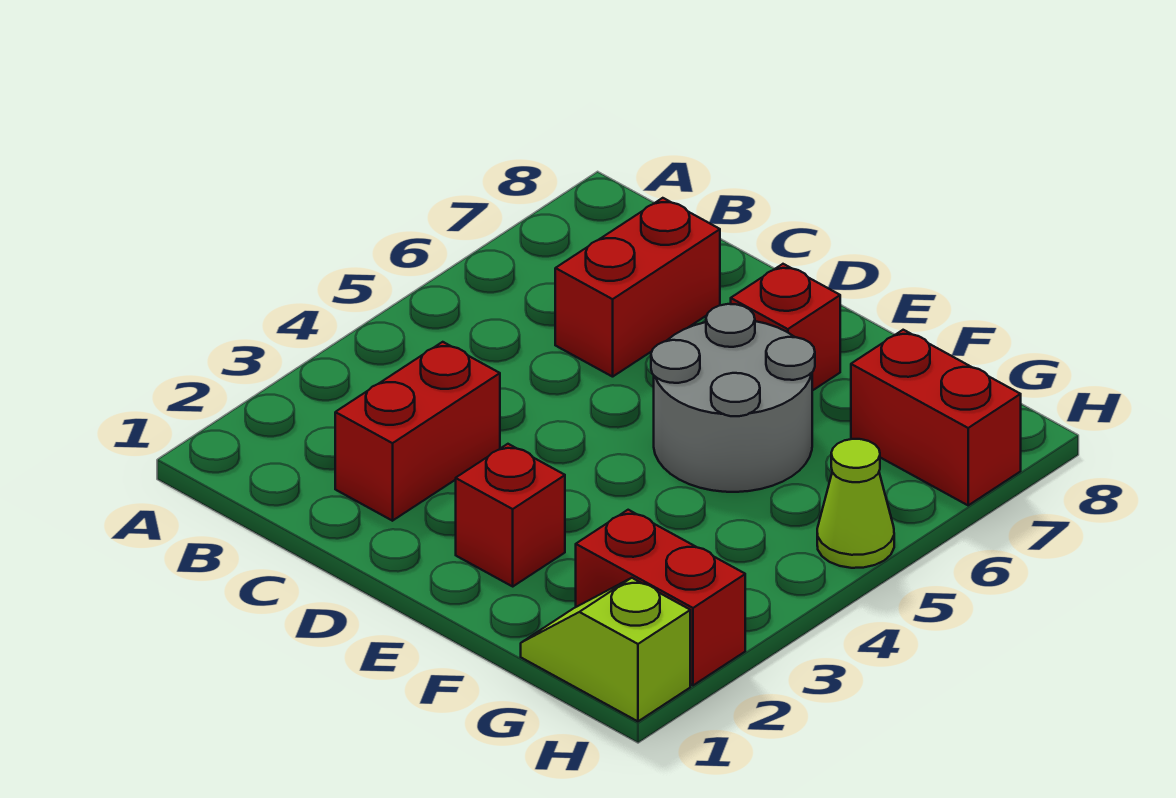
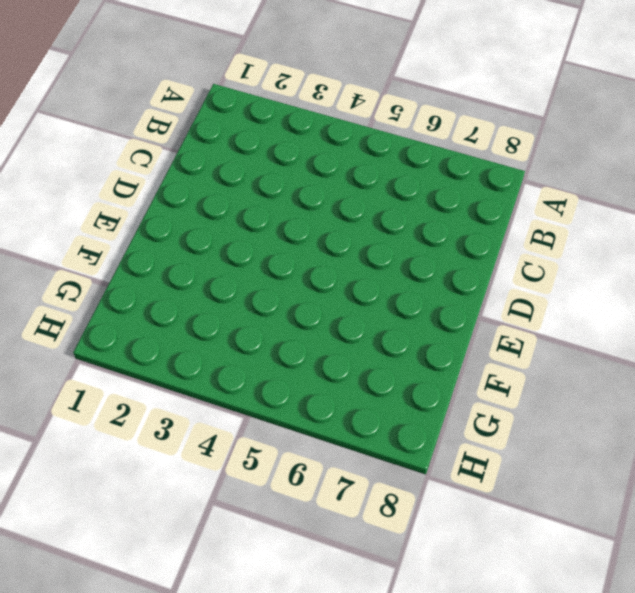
none -> red 1x2 brick [335,342,500,521]
none -> red 1x2 brick [555,198,720,377]

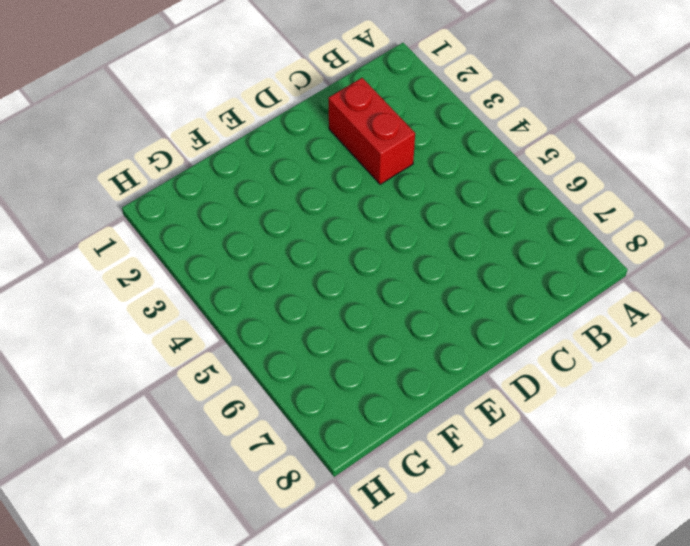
none -> red 1x2 brick [555,198,720,377]
none -> red 1x1 brick [456,444,565,586]

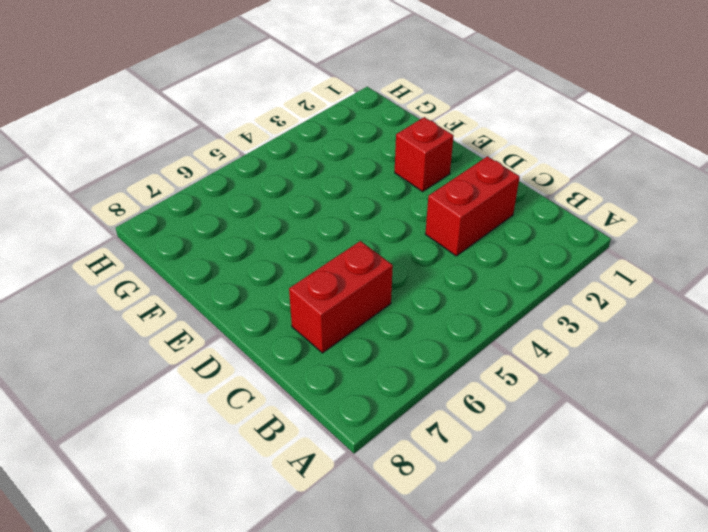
none -> grey 2x2 round brick [651,304,815,492]
none -> red 1x1 brick [731,264,840,391]

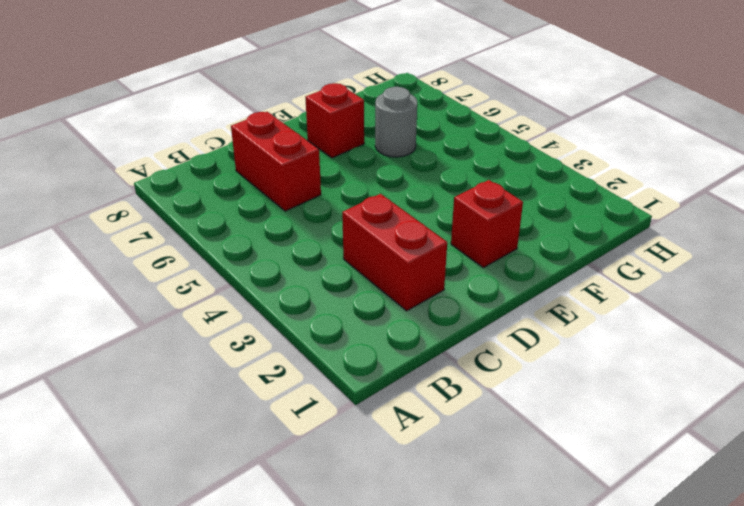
grey 1x1 round brick [375,87,417,157] -> grey 2x2 round brick [651,304,815,492]
none -> lime 1x2 slope [521,578,690,721]
none -> red 1x2 brick [576,510,745,685]

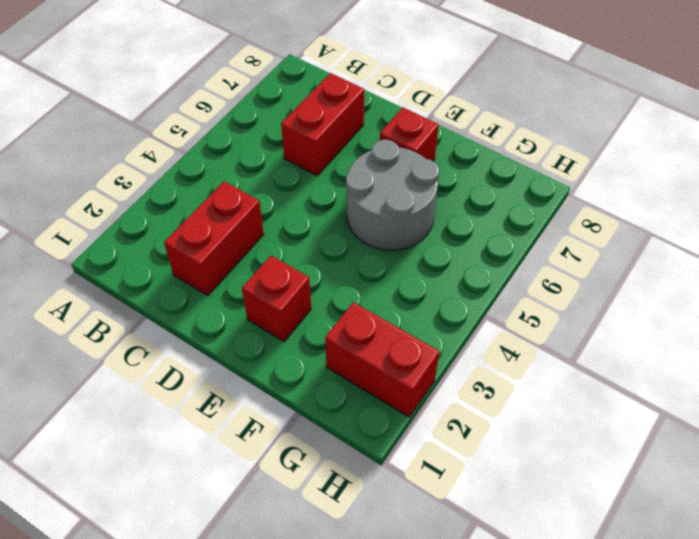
none -> lime 1x2 slope [521,578,690,721]
none -> red 1x2 brick [851,330,1021,505]

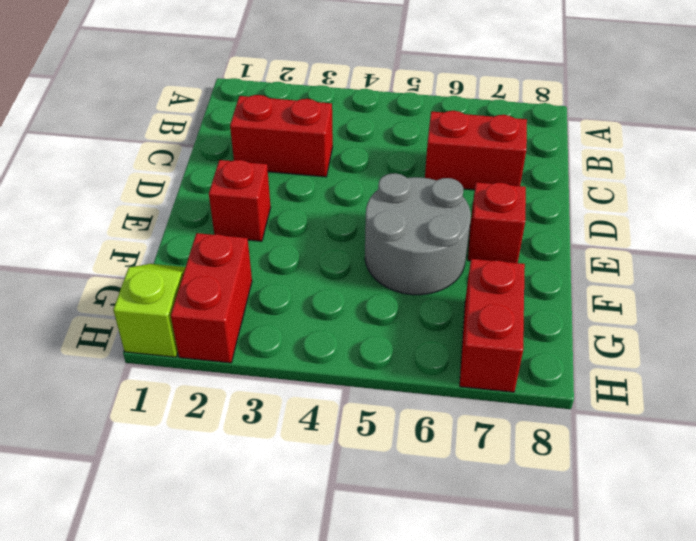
none -> lime 1x1 cone [817,439,894,568]

